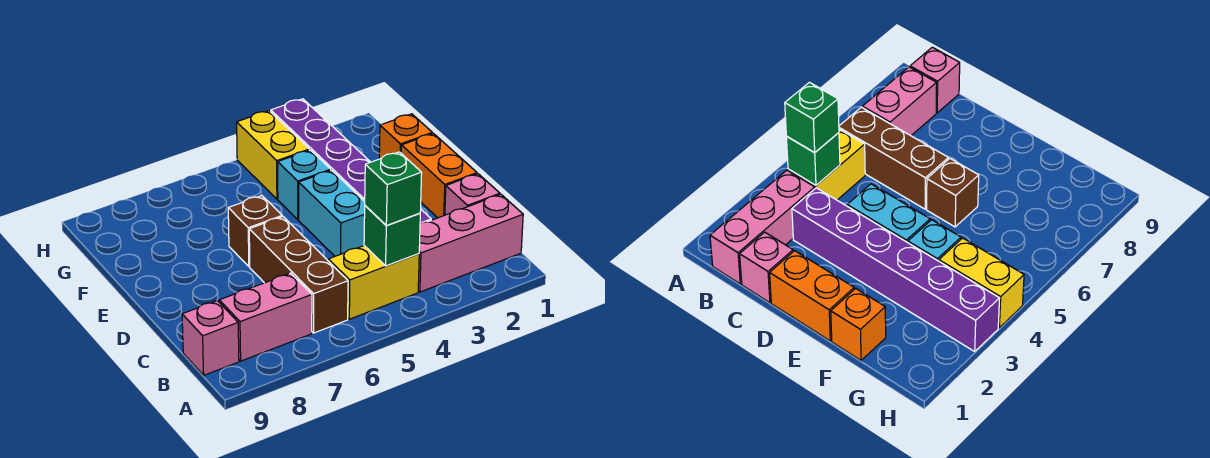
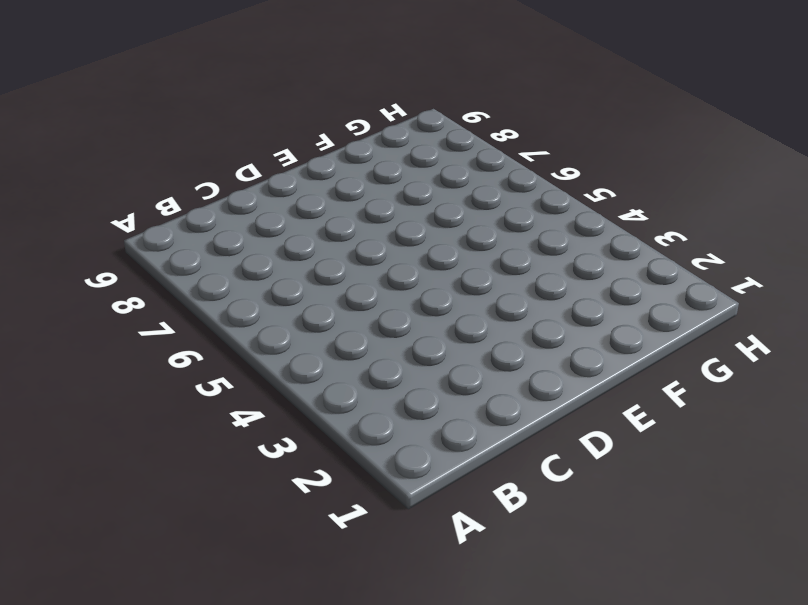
none -> pink 1x3 brick [418,194,523,292]
none -> yellow 1x2 brick [328,246,419,319]
none -> brown 1x3 brick [249,217,348,333]

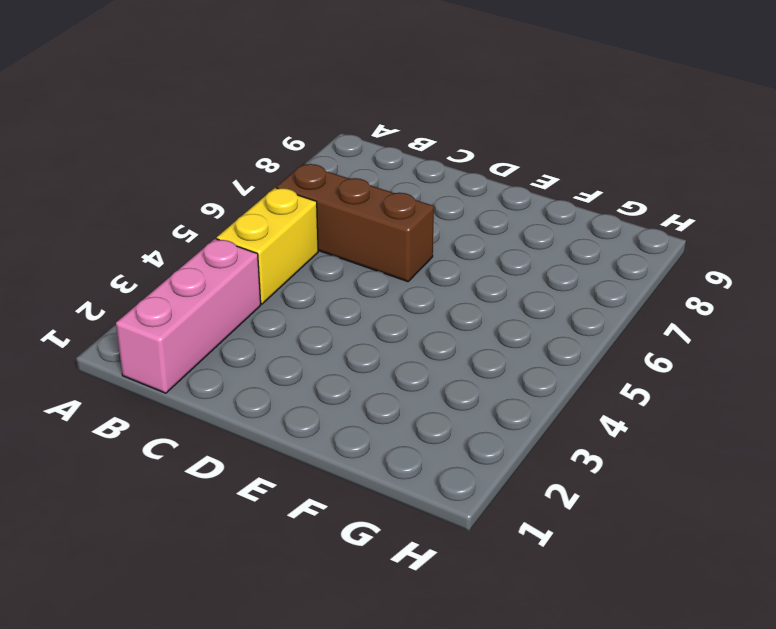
none -> pink 1x2 brick [219,273,312,361]
none -> pink 1x1 brick [182,301,239,375]
none -> pink 1x1 brick [445,174,500,215]

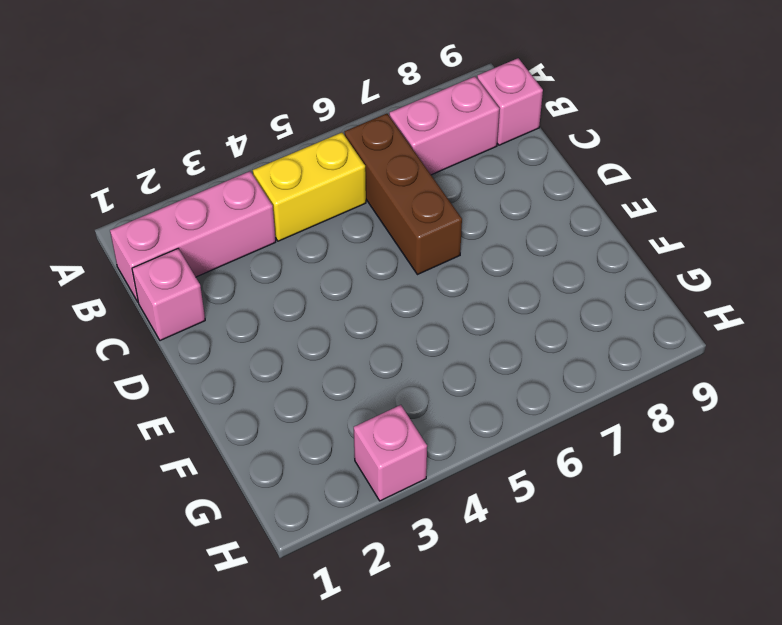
pink 1x1 brick [354,405,427,501] -> purple 1x6 brick [271,99,431,223]
none -> orange 1x2 brick [401,133,477,218]
none -> cyan 1x2 brick [299,170,365,256]
none -> brown 1x1 brick [228,196,282,267]

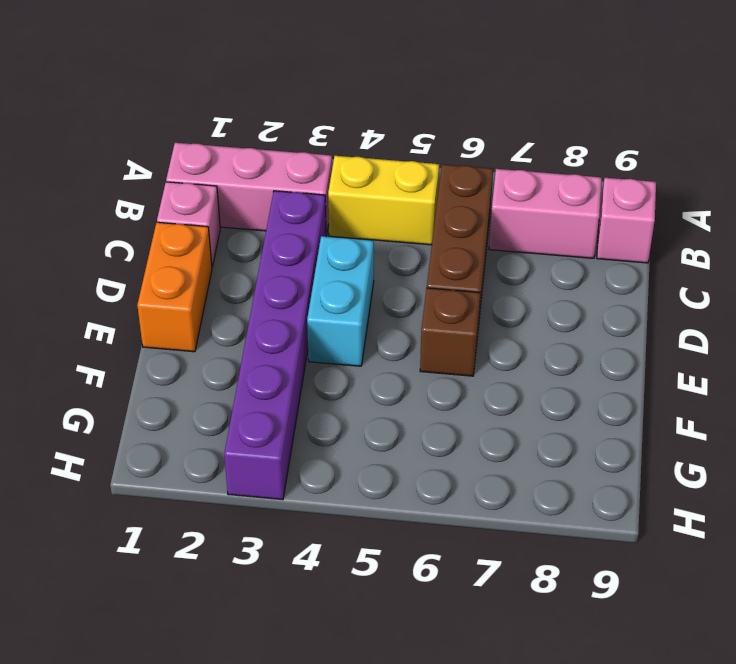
none -> orange 1x1 brick [379,114,432,159]
none -> cyan 1x1 brick [278,150,331,220]
none -> yellow 1x2 brick [237,111,309,199]

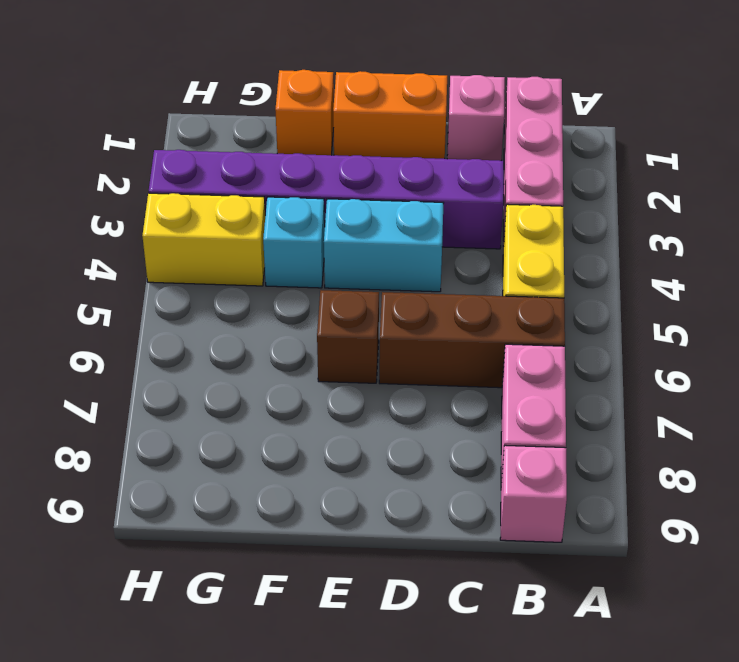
none -> green 1x1 brick [364,206,420,266]
none -> green 1x1 brick [365,152,422,225]

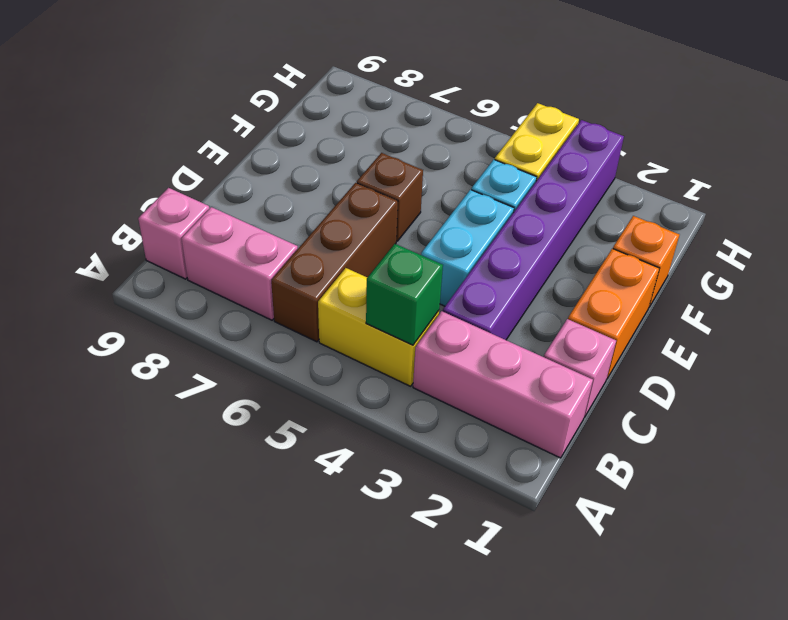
none -> green 1x1 brick [365,152,422,225]

